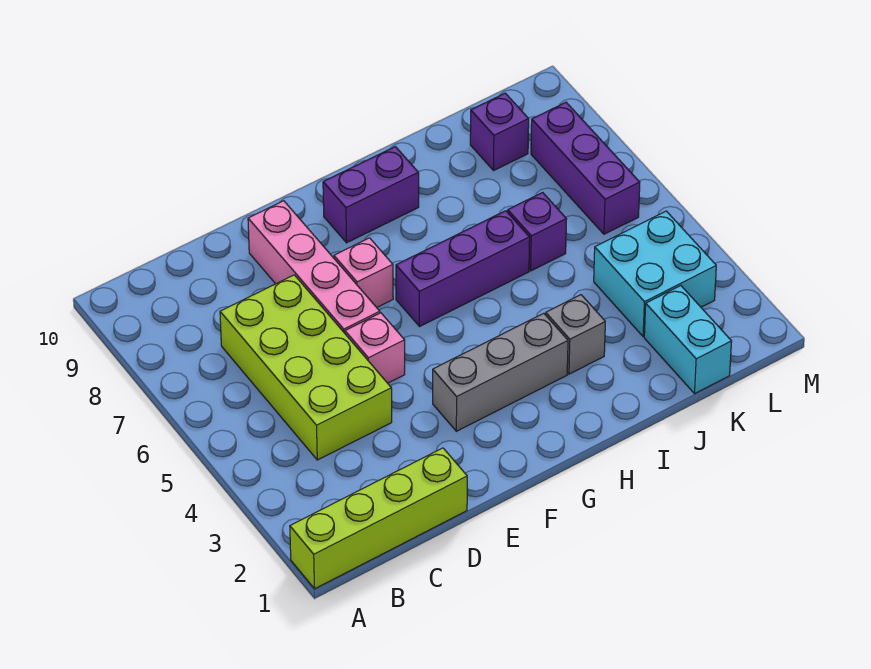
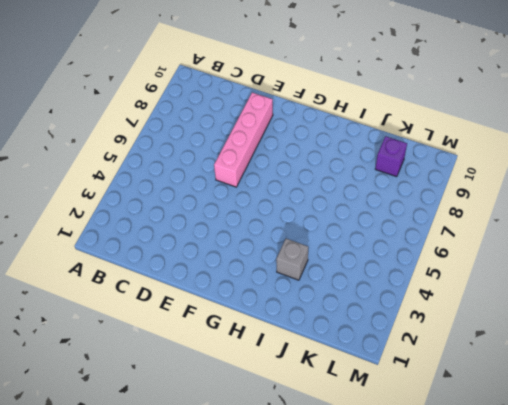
none -> lime 1x4 brick [290,448,467,589]
none -> lime 2x4 brick [220,275,392,460]
none -> pink 1x1 brick [345,313,405,383]

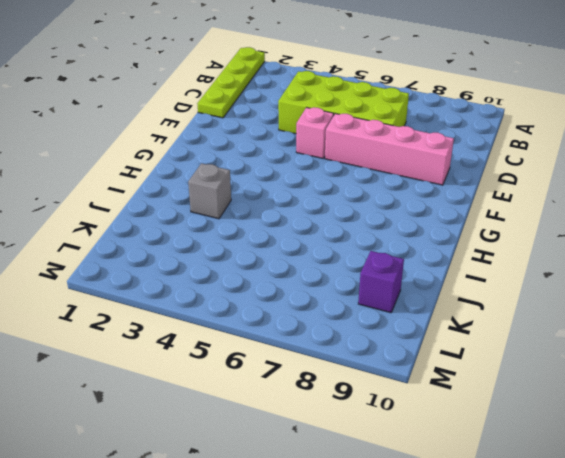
lime 1x4 plate [197,47,265,118] -> lime 1x4 brick [290,448,467,589]
none -> grey 1x3 brick [433,313,568,431]
none -> pink 1x1 brick [334,238,393,307]
none -> purple 1x3 brick [396,211,530,327]

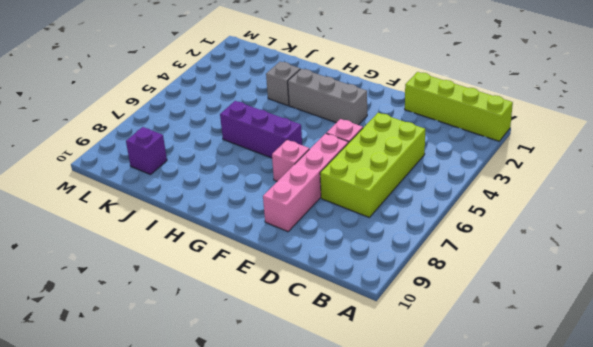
none -> purple 1x2 brick [323,147,419,243]
none -> purple 1x1 brick [508,192,566,271]
none -> cyan 1x2 brick [644,286,732,394]

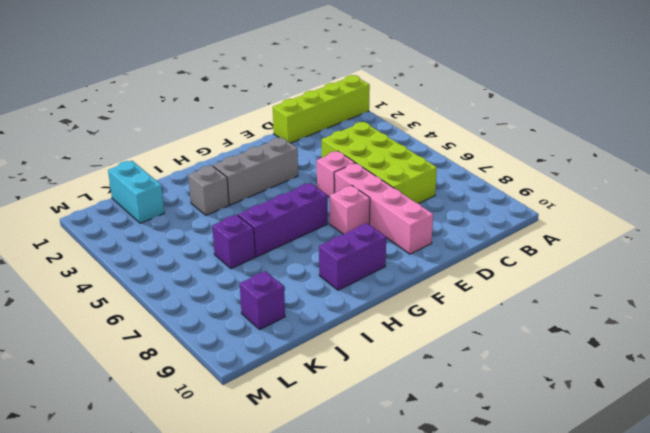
none -> cyan 2x2 brick [594,211,716,337]
none -> purple 1x3 brick [531,102,640,234]

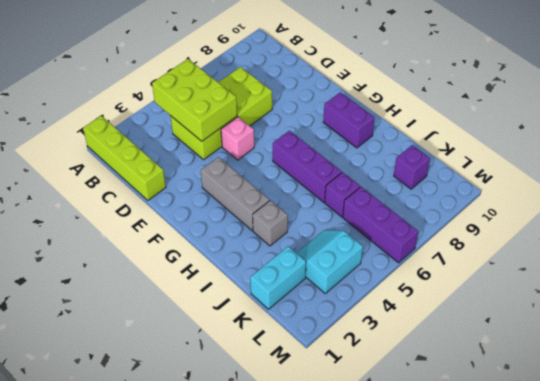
lime 2x3 brick [152,59,237,141] -> none
cyan 2x2 slope [297,230,363,293] -> cyan 2x2 brick [594,211,716,337]
purple 1x3 brick [343,187,418,263] -> purple 1x3 brick turned to [531,102,640,234]
none -> pink 1x4 brick [248,201,380,333]
none -> pink 1x1 brick [334,238,393,307]

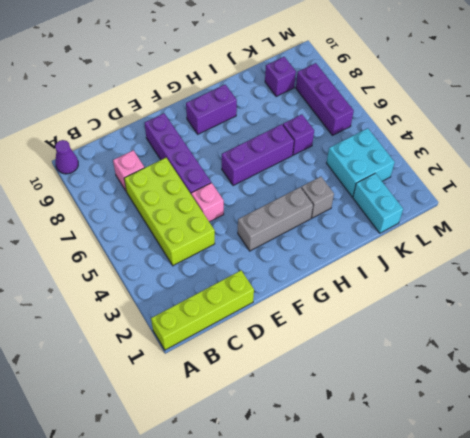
purple 1x1 cone [55,140,78,174] -> none
pink 1x1 brick [113,150,144,192] -> pink 1x1 brick moved to [334,238,393,307]
purple 1x4 brick [145,113,211,194] -> pink 1x4 brick [248,201,380,333]

